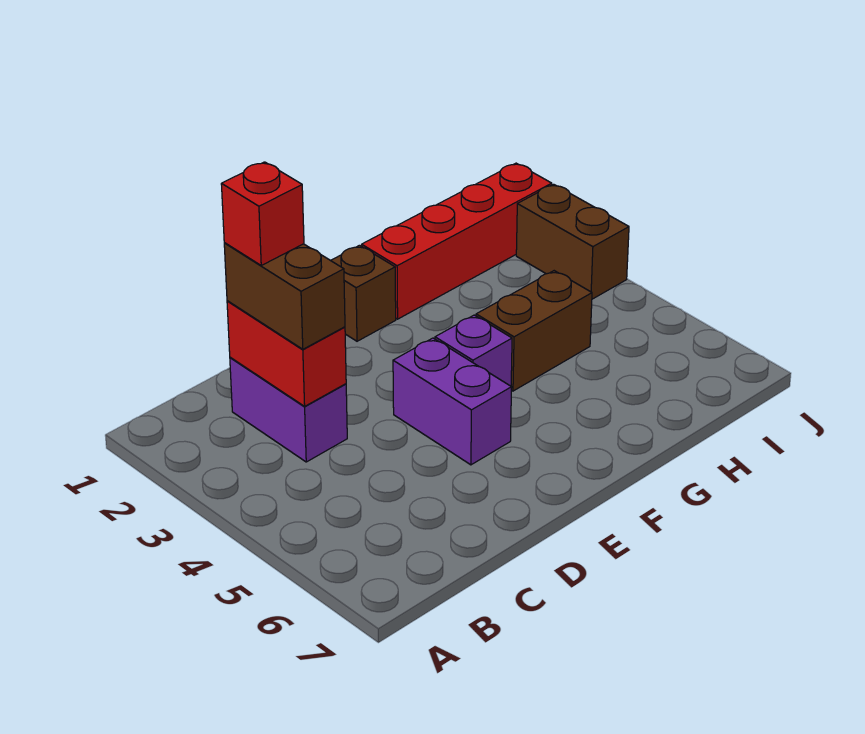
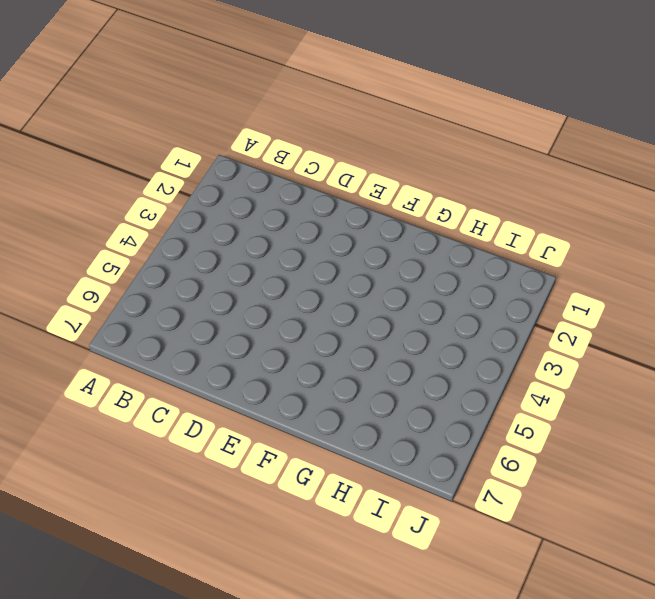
none -> purple 1x2 brick [230,357,347,462]
none -> purple 1x2 brick [393,338,512,465]

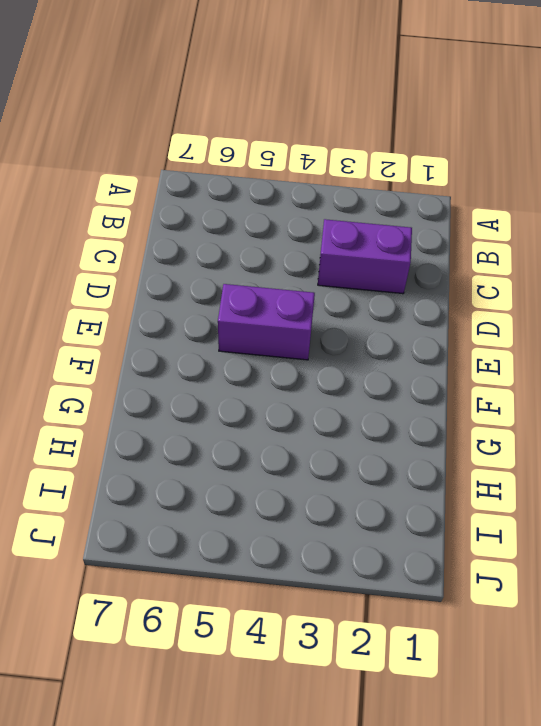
none -> brown 1x1 brick [331,245,396,341]
none -> purple 1x1 brick [435,315,512,386]

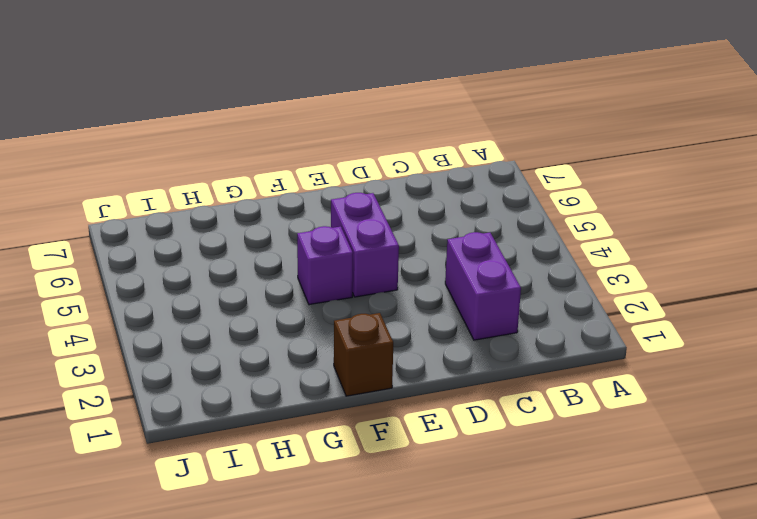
none -> red 1x4 brick [362,163,552,319]
none -> brown 1x2 brick [476,271,592,391]

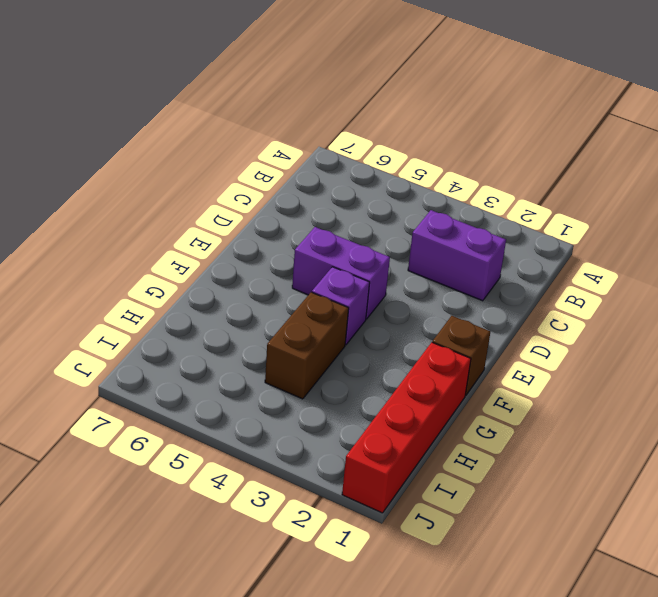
none -> brown 1x2 brick [516,184,629,299]
none -> red 1x2 brick [227,301,346,406]

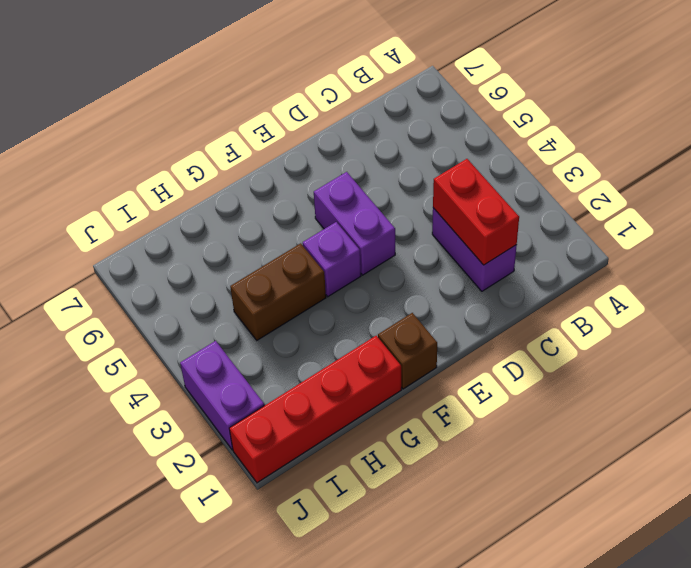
purple 1x2 brick [180,341,264,450] -> brown 1x2 brick [516,184,629,299]
none -> brown 1x2 brick [224,243,345,349]
none -> red 1x1 brick [221,162,304,265]

